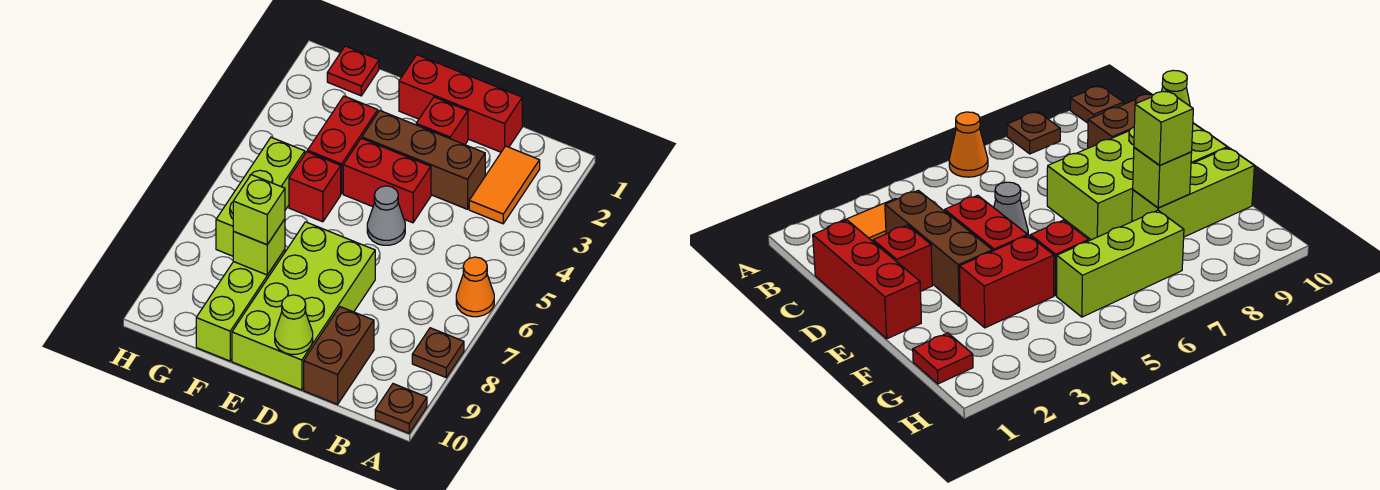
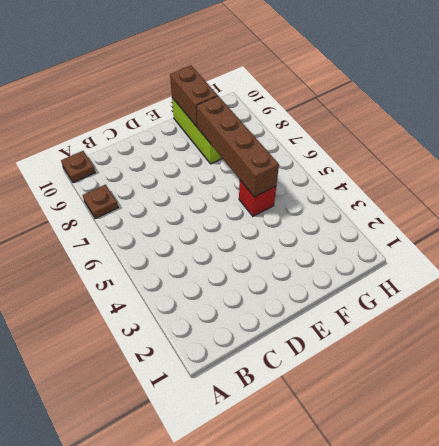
brown 1x4 brick [196,96,279,197] -> lime 1x1 brick [233,219,285,275]
brown 1x2 brick [170,66,218,127] -> brown 1x2 brick moved to [304,307,374,404]
none -> orange 1x1 cone [456,257,494,317]
none -> orange 1x2 tile [469,146,540,224]
none -> red 1x3 brick [399,55,522,152]

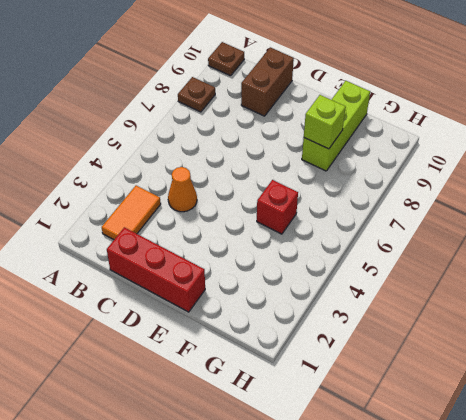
orange 1x1 cone [168,167,197,212] -> orange 1x1 cone moved to [456,257,494,317]
none -> brown 1x3 brick [362,110,485,209]
none -> red 1x1 brick [416,97,468,145]
none -> red 1x2 brick [343,138,431,223]

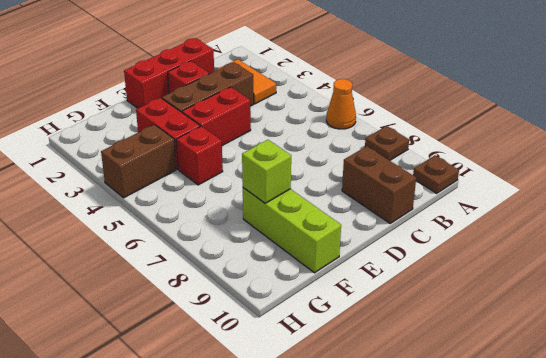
brown 1x2 brick [101,125,176,198] -> none
none -> grey 1x1 cone [367,186,405,245]
none -> lime 2x4 brick [232,222,375,390]
none -> red 1x1 plate [327,46,379,96]

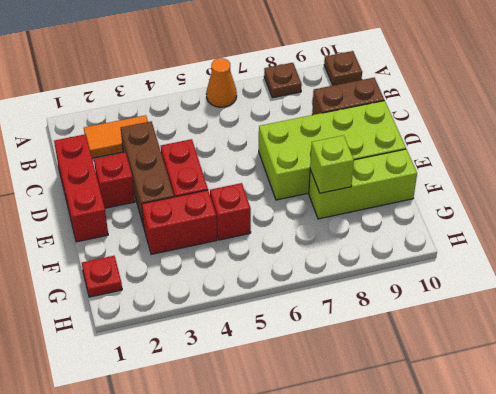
none -> grey 1x1 cone [367,186,405,245]
none -> lime 1x3 brick [216,137,305,256]
none -> lime 1x1 cone [275,295,313,354]

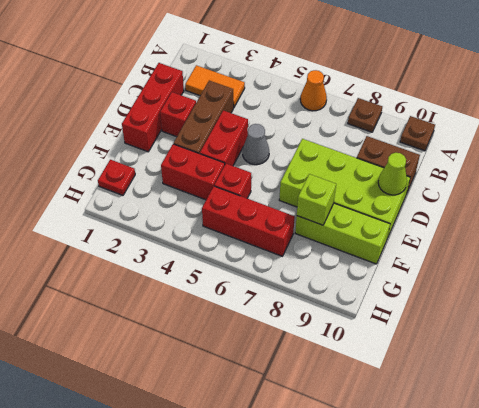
red 1x3 brick [202,186,295,256] -> lime 1x3 brick [216,137,305,256]
none -> lime 1x1 brick [233,175,285,245]

